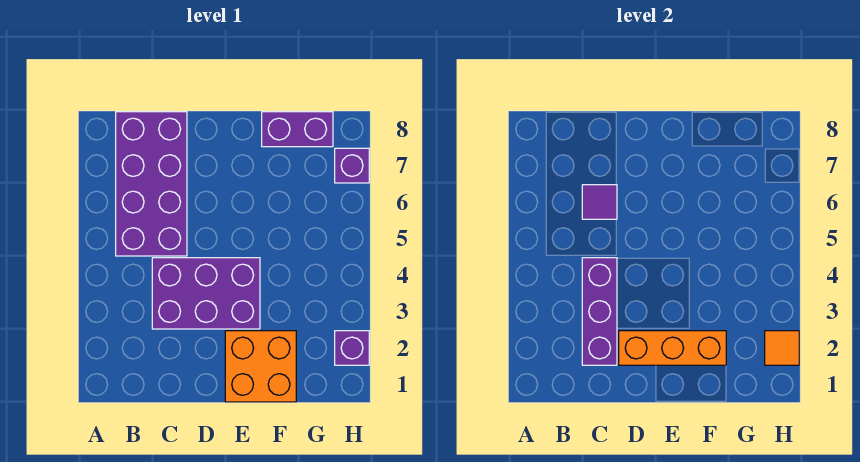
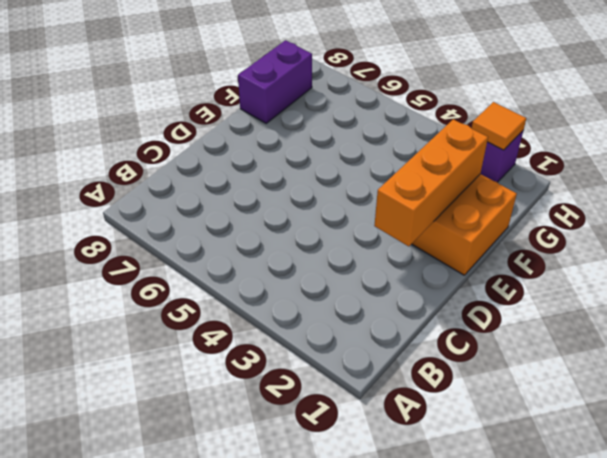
none -> purple 2x4 brick [116,112,187,256]
none -> purple 2x3 brick [152,258,260,329]

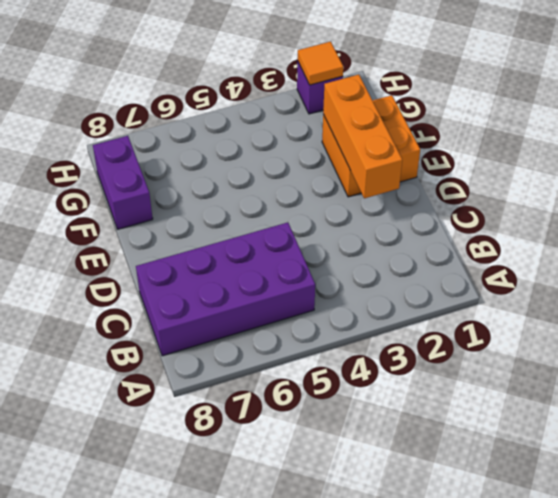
none -> purple 2x3 brick [152,258,260,329]
none -> purple 1x1 brick [335,148,369,183]

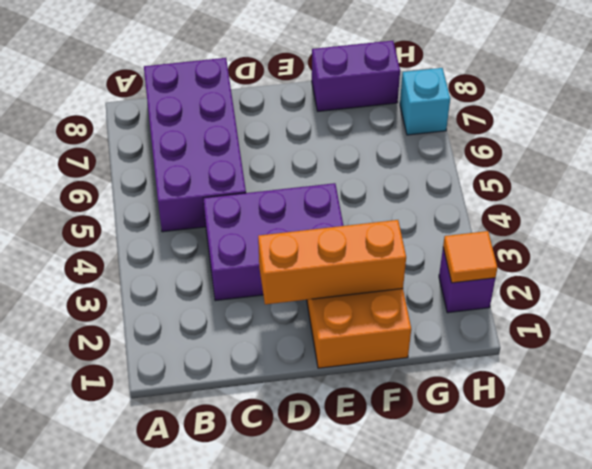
cyan 1x1 brick [400,68,450,135] -> purple 1x1 brick [335,148,369,183]
none -> purple 1x3 brick [582,258,617,365]
none -> purple 1x1 tile [582,185,617,219]

